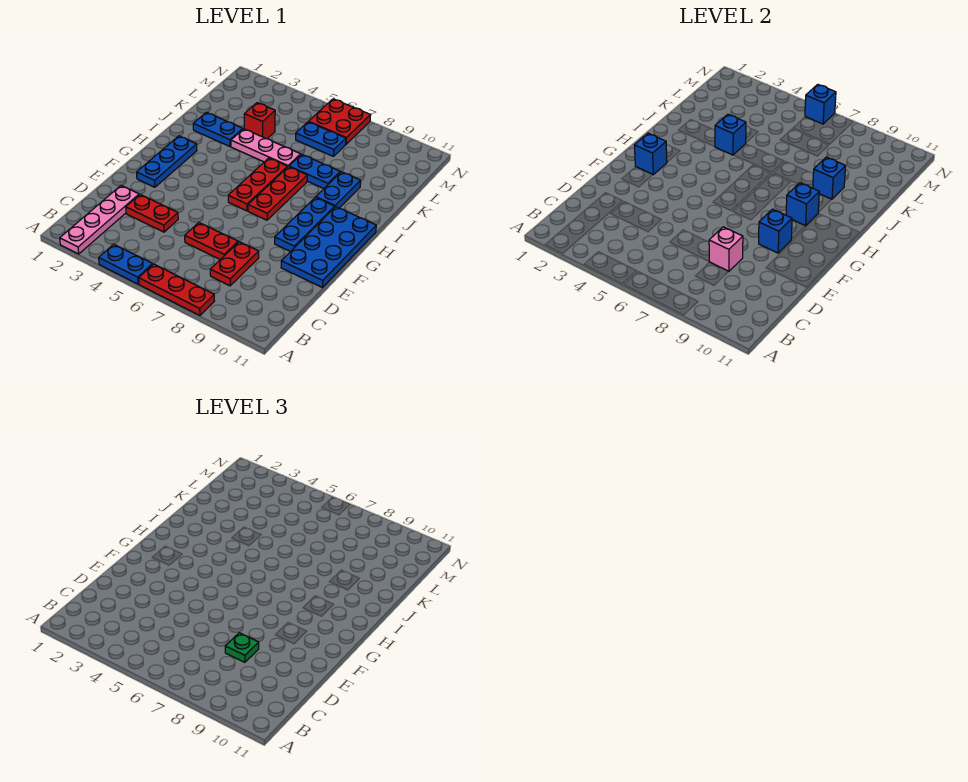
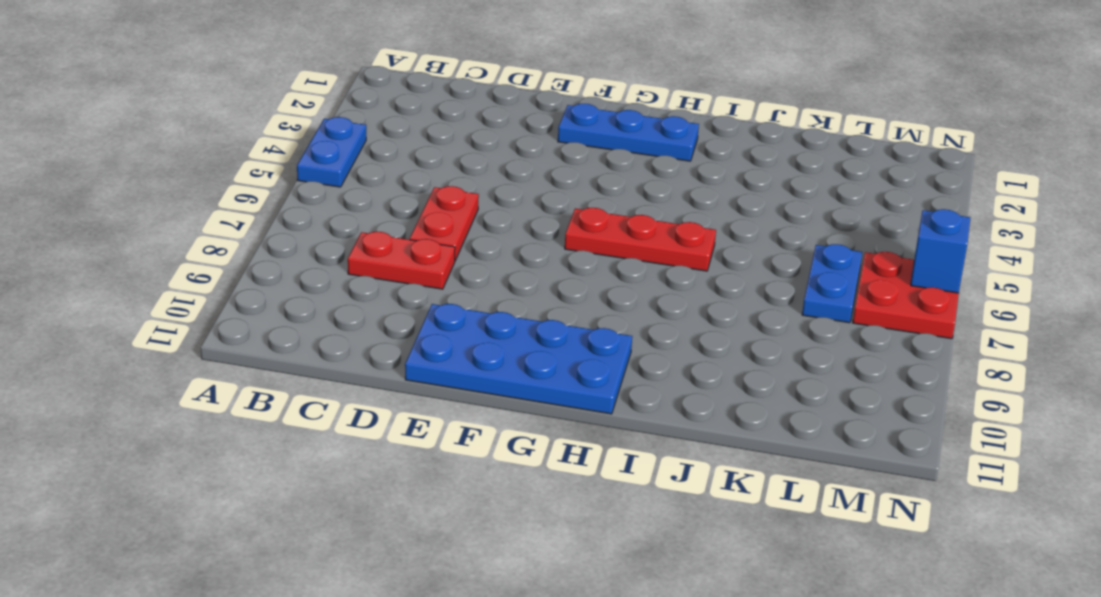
none -> pink 1x4 plate [60,185,139,254]
none -> red 1x3 plate [139,264,214,316]
none -> red 1x2 plate [126,194,178,232]

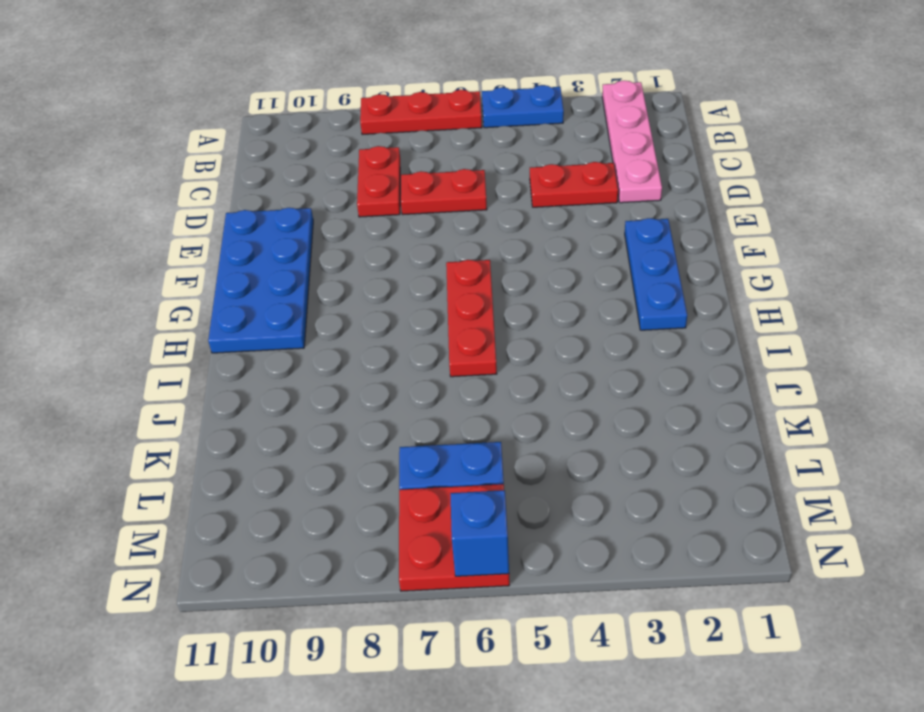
none -> blue 1x3 plate [275,197,335,252]
none -> red 1x3 plate [248,167,307,220]
none -> blue 1x2 plate [316,172,361,208]

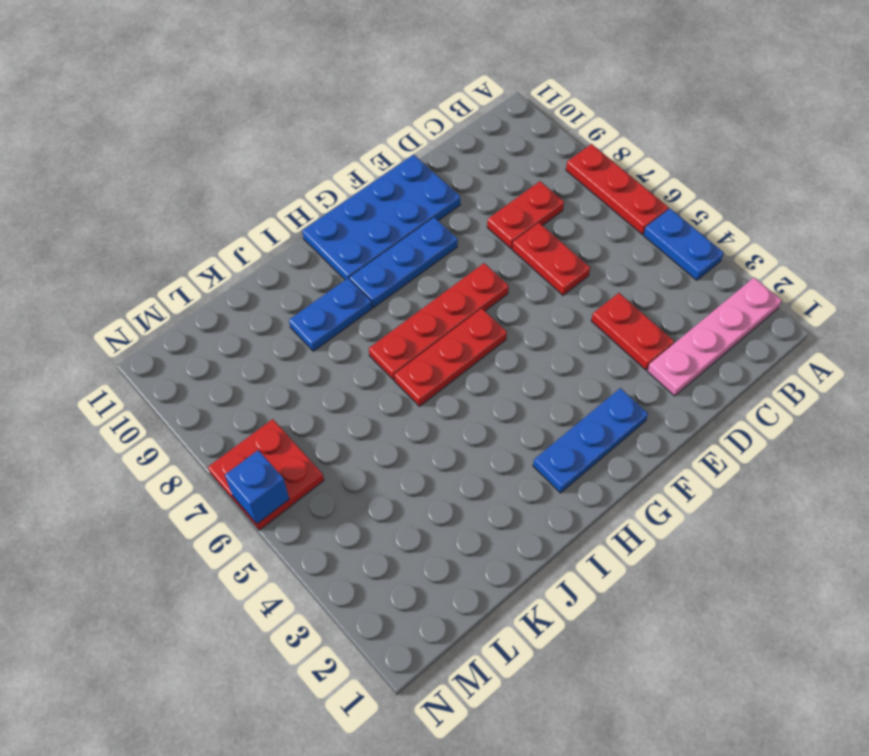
red 1x4 plate [369,263,509,380] -> red 1x3 plate [248,167,307,220]
none -> blue 1x2 plate [193,112,243,146]
none -> pink 1x3 plate [231,129,301,167]
none -> blue 1x2 plate [289,154,340,189]

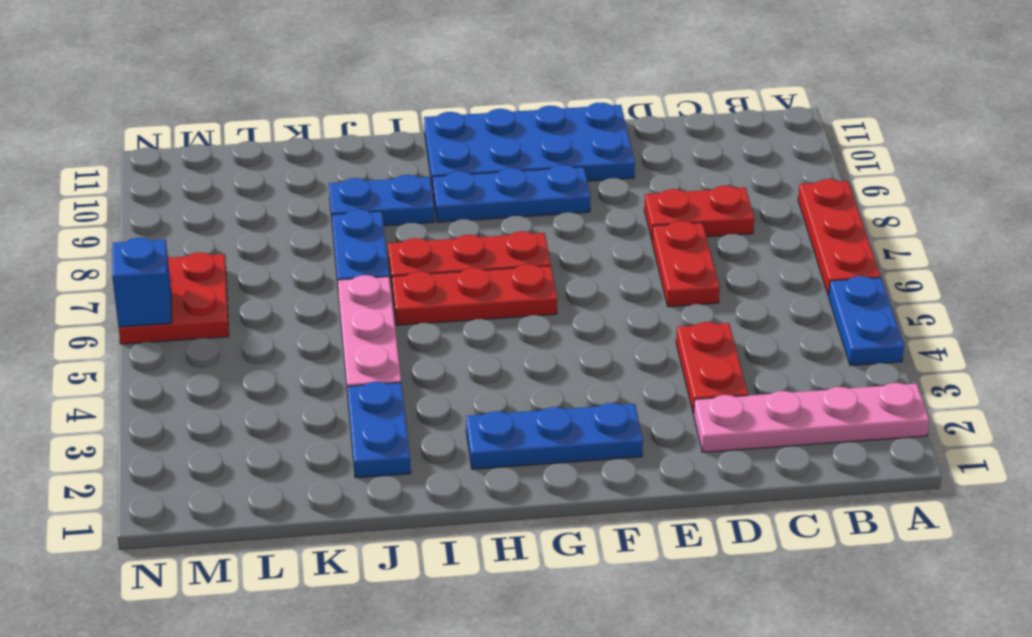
none -> red 1x1 brick [244,103,275,139]
none -> blue 1x2 plate [296,122,346,156]
none -> pink 1x1 brick [709,227,743,272]

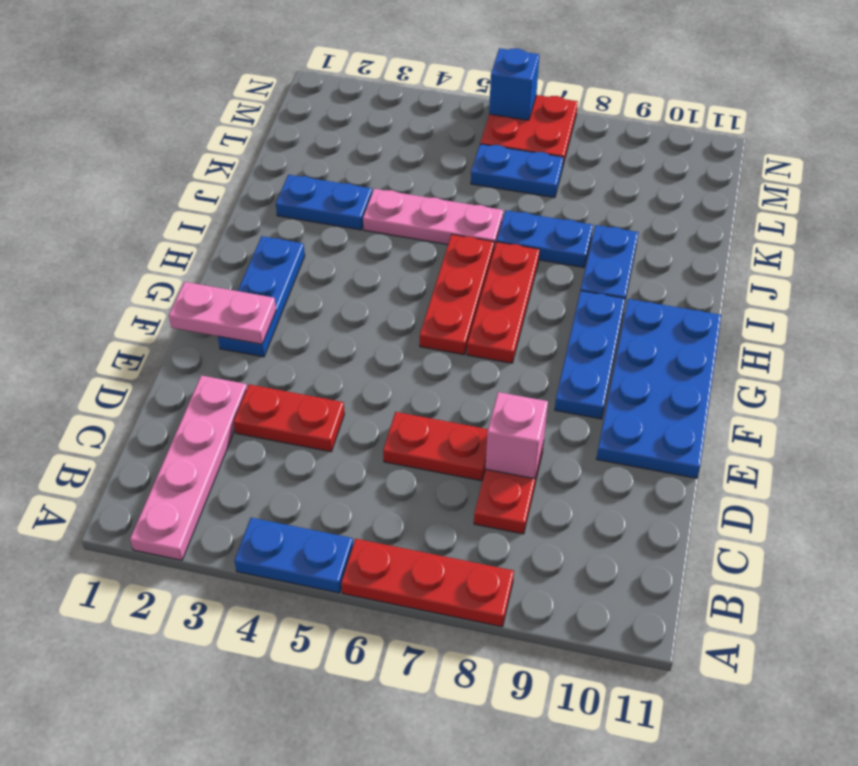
pink 1x2 plate [169,282,276,344] -> none
none -> red 1x1 brick [244,103,275,139]
none -> blue 1x1 brick [759,209,792,253]
none -> blue 1x1 brick [634,133,667,175]

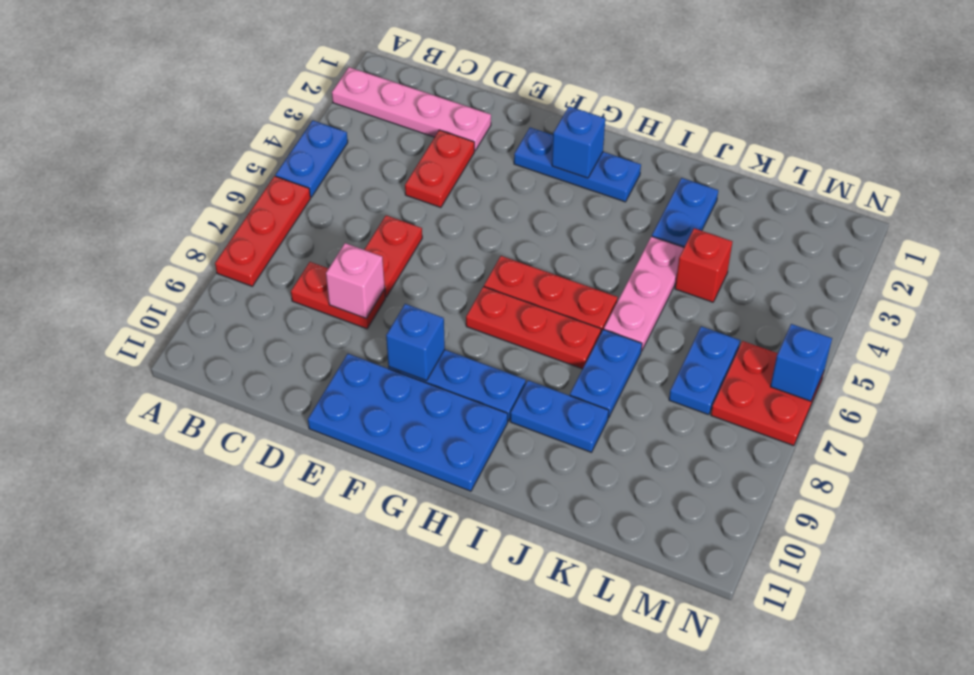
none -> blue 1x1 brick [786,183,819,226]
none -> blue 1x1 brick [715,114,746,155]
none -> blue 1x1 brick [813,157,846,199]

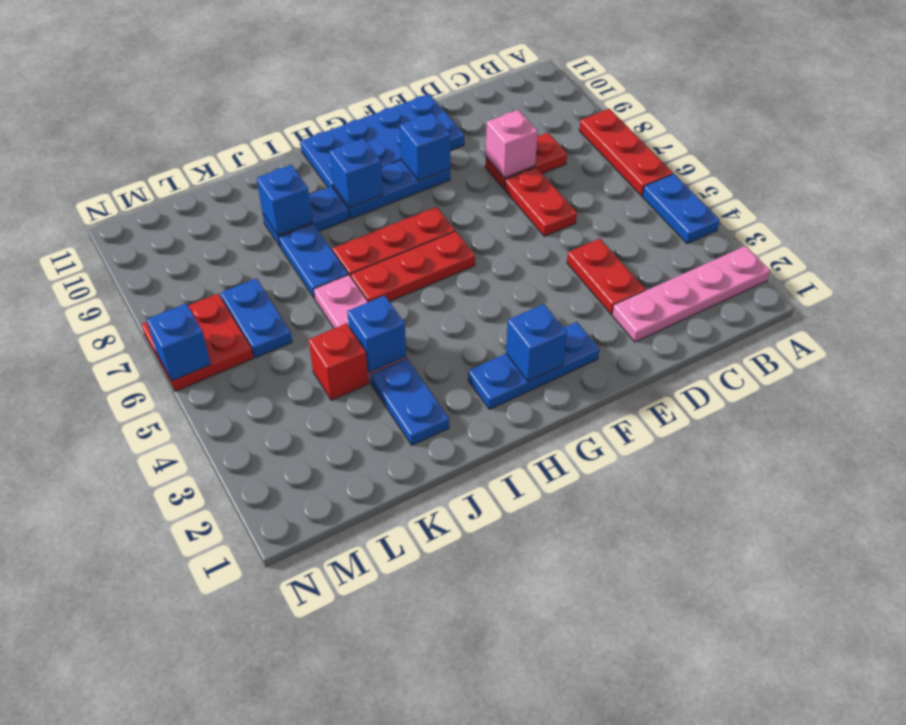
none -> green 1x1 plate [225,633,259,662]

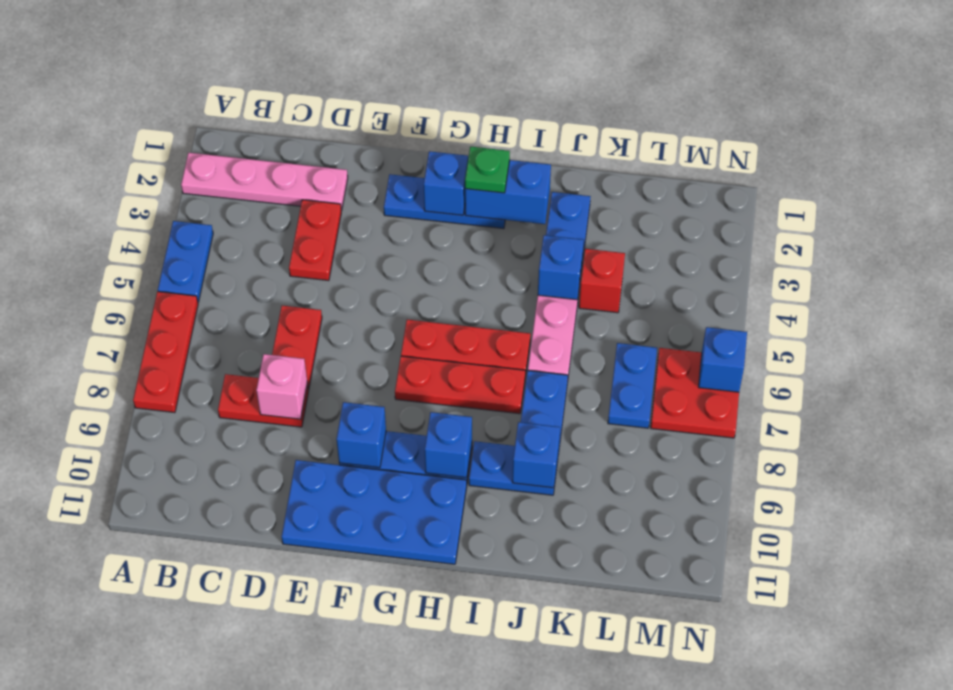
blue 1x2 brick [465,160,551,224] -> none
green 1x1 plate [465,147,510,193] -> green 1x1 plate moved to [225,633,259,662]

